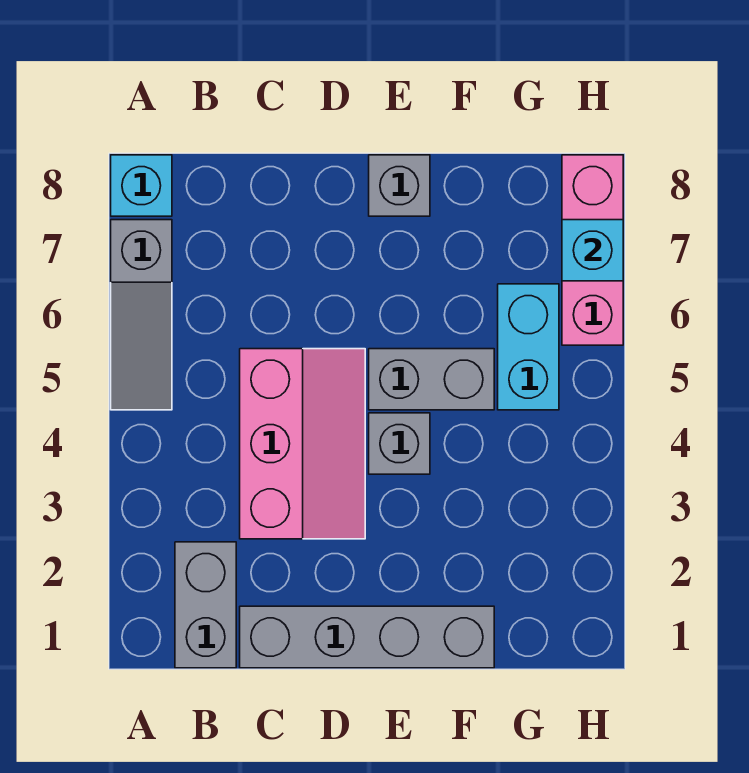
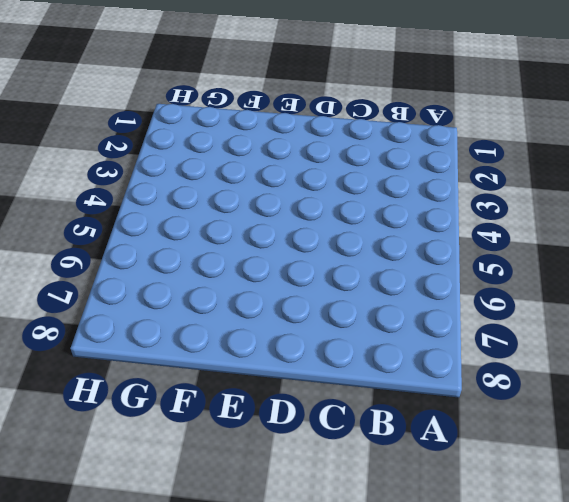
none -> grey 1x3 slope [111,220,172,410]
none -> cyan 1x1 brick [111,155,172,216]

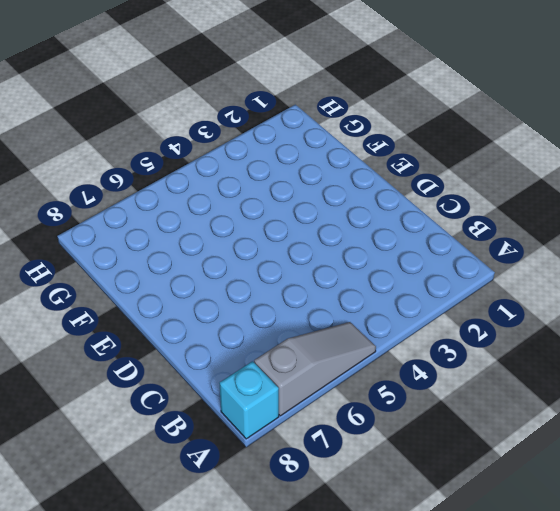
none -> grey 1x2 brick [175,542,236,668]
none -> grey 1x4 brick [240,606,494,668]

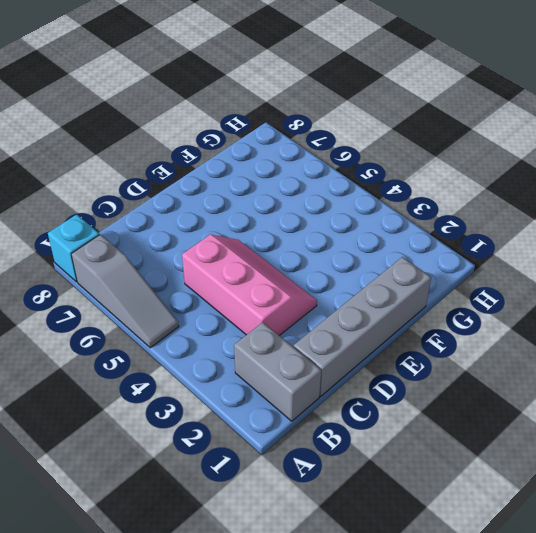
none -> grey 1x1 brick [369,413,430,474]
none -> grey 1x2 brick [369,349,494,410]

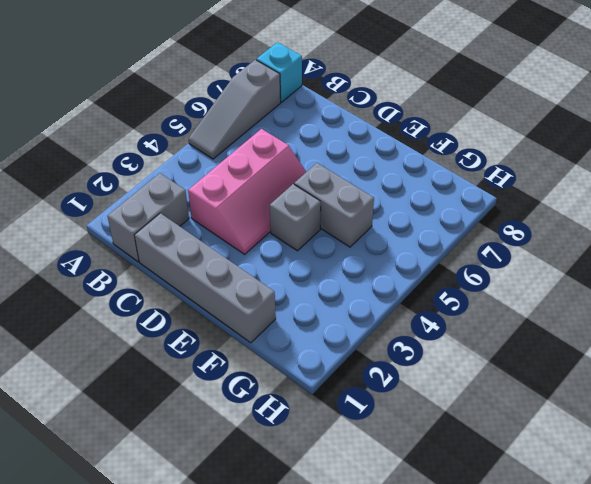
none -> grey 1x1 brick [369,155,430,216]
none -> cyan 1x2 brick [498,284,559,410]

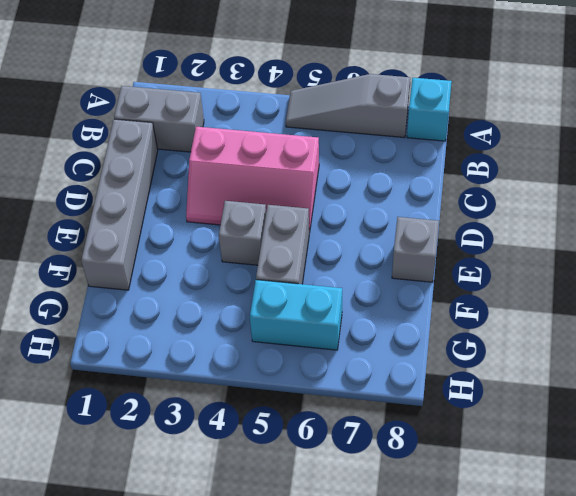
none -> pink 1x3 brick [562,155,623,345]
none -> cyan 1x1 brick [562,220,623,281]

